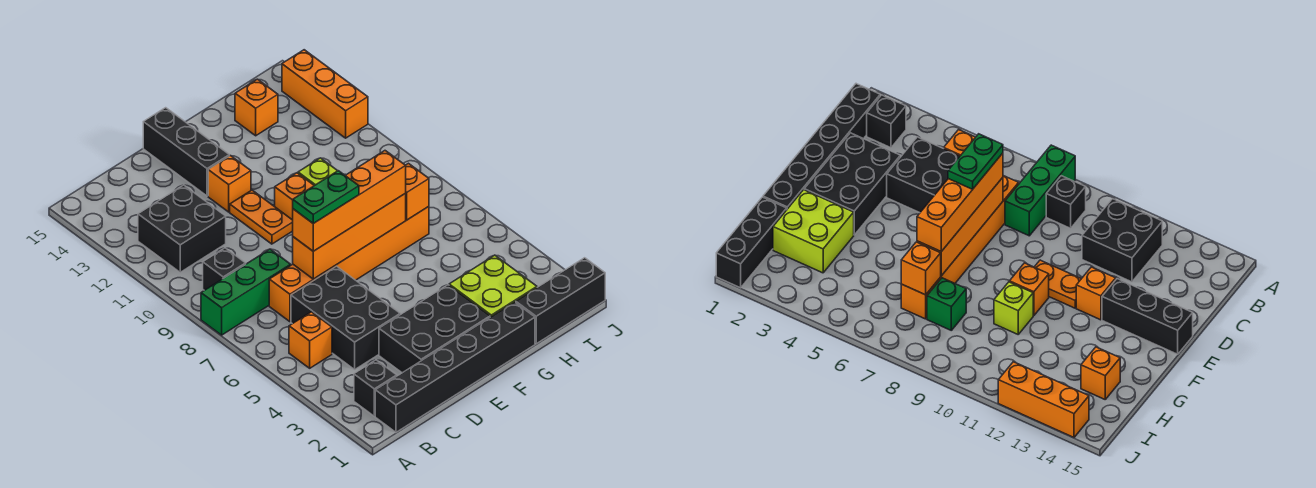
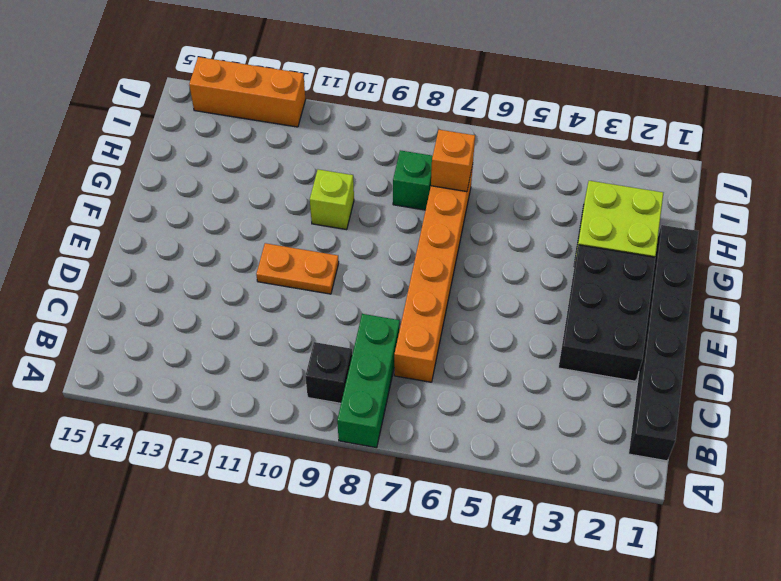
none -> black 1x1 brick [354,360,397,416]
none -> orange 1x1 brick [289,312,332,368]
none -> black 2x2 brick [138,185,226,272]

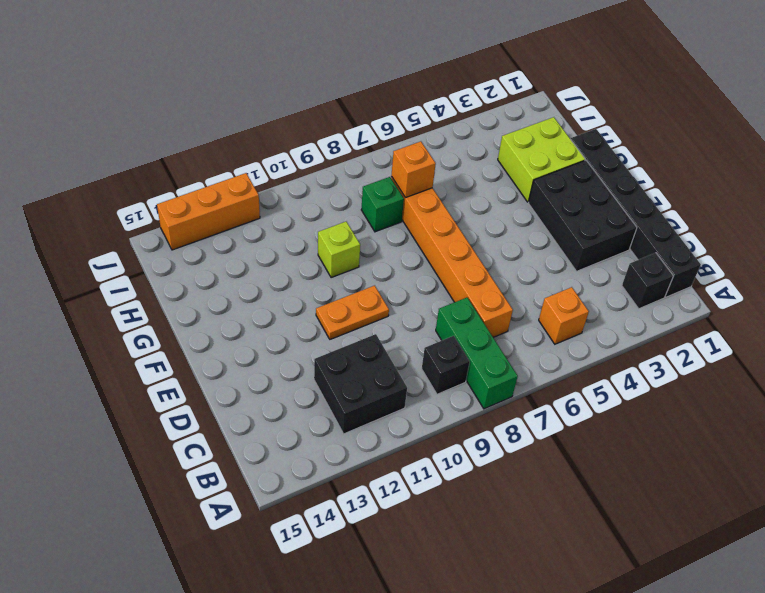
none -> black 2x3 brick [291,266,400,369]
none -> orange 1x1 brick [208,156,251,212]
none -> black 1x3 brick [143,108,229,196]

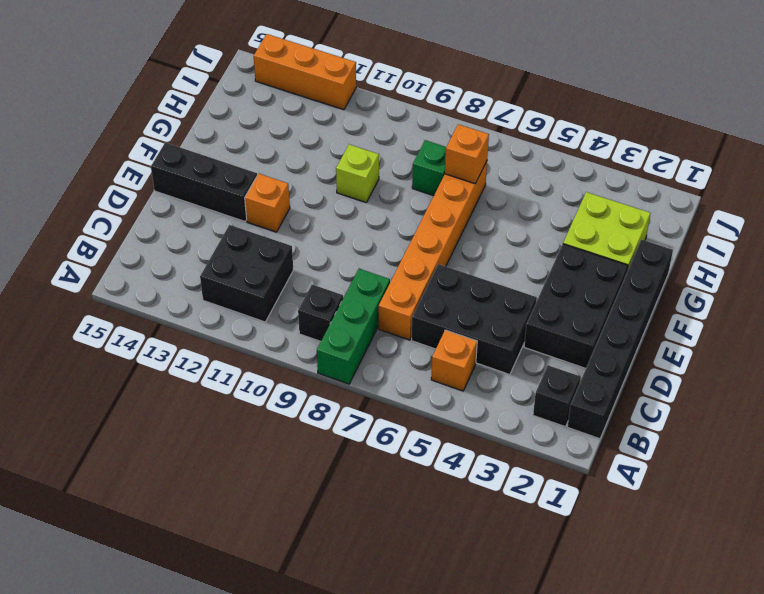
none -> orange 1x2 plate [230,190,293,244]
none -> orange 1x1 brick [275,173,314,220]
none -> black 1x3 brick [516,258,605,344]

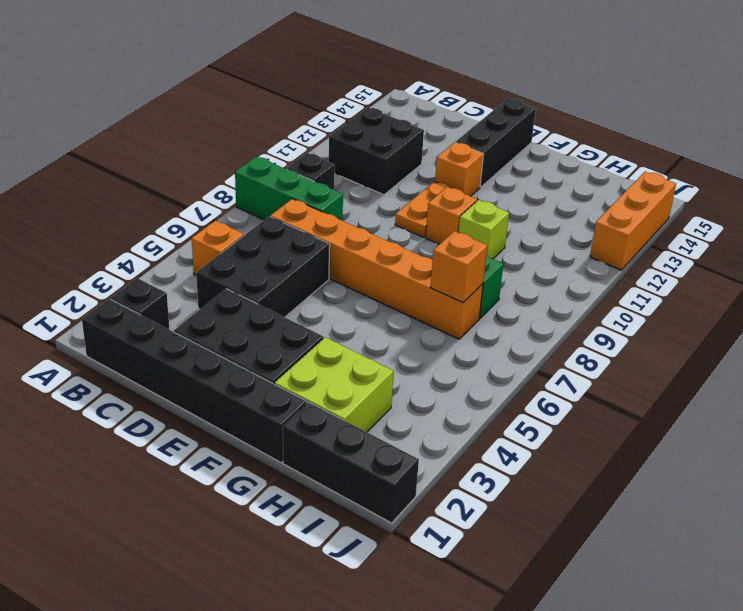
none -> orange 1x1 brick [235,79,278,136]
none -> orange 1x4 brick [293,194,406,279]
none -> orange 1x4 brick [293,151,406,251]

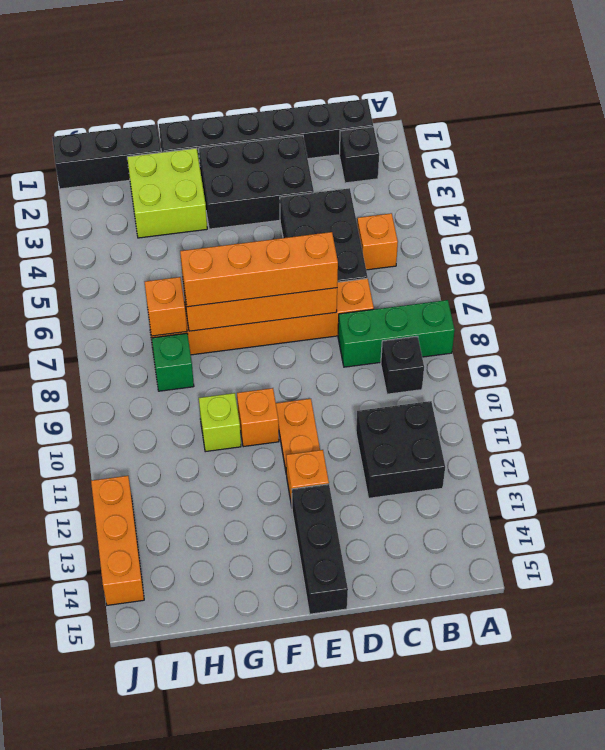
none -> orange 1x1 brick [235,79,278,136]
none -> green 1x2 plate [293,171,359,223]

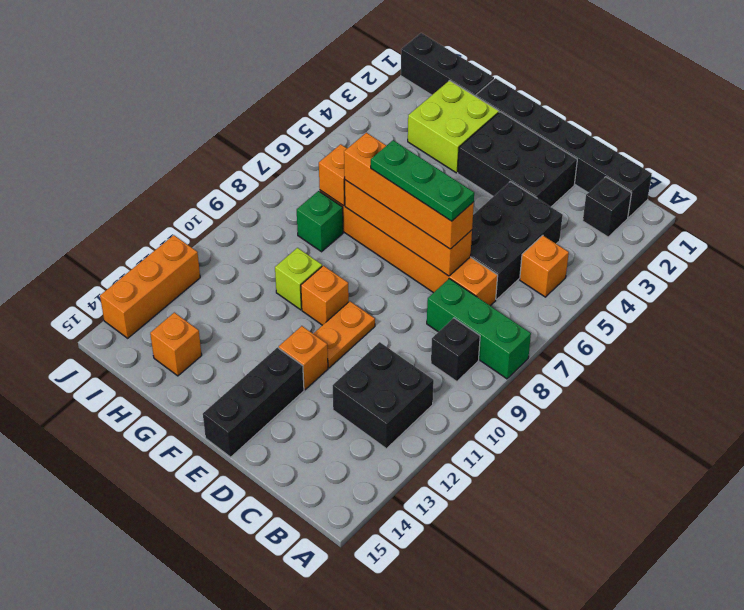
green 1x3 plate [371,140,474,221] -> green 1x2 plate [293,171,359,223]

